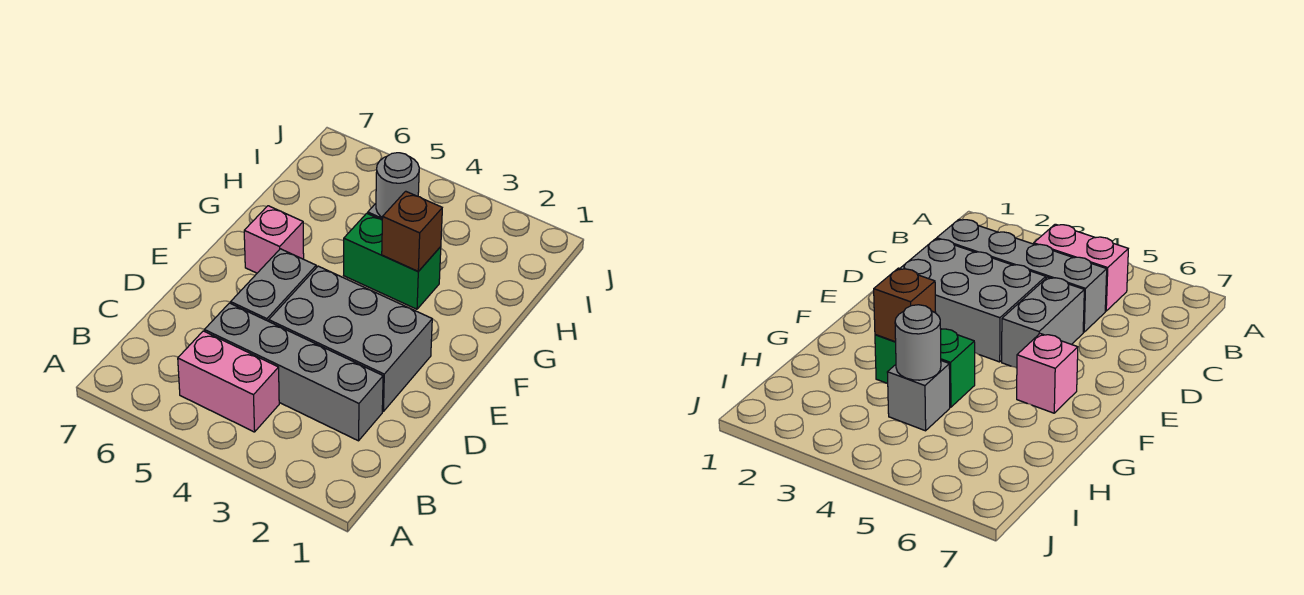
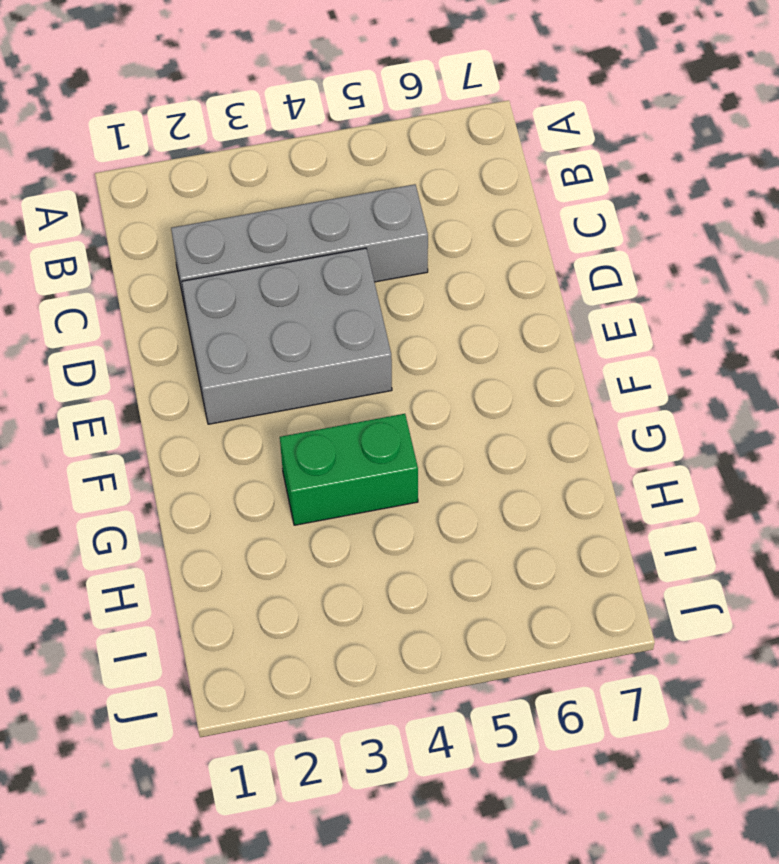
none -> pink 1x2 brick [178,331,279,432]
none -> grey 1x2 brick [231,249,316,321]

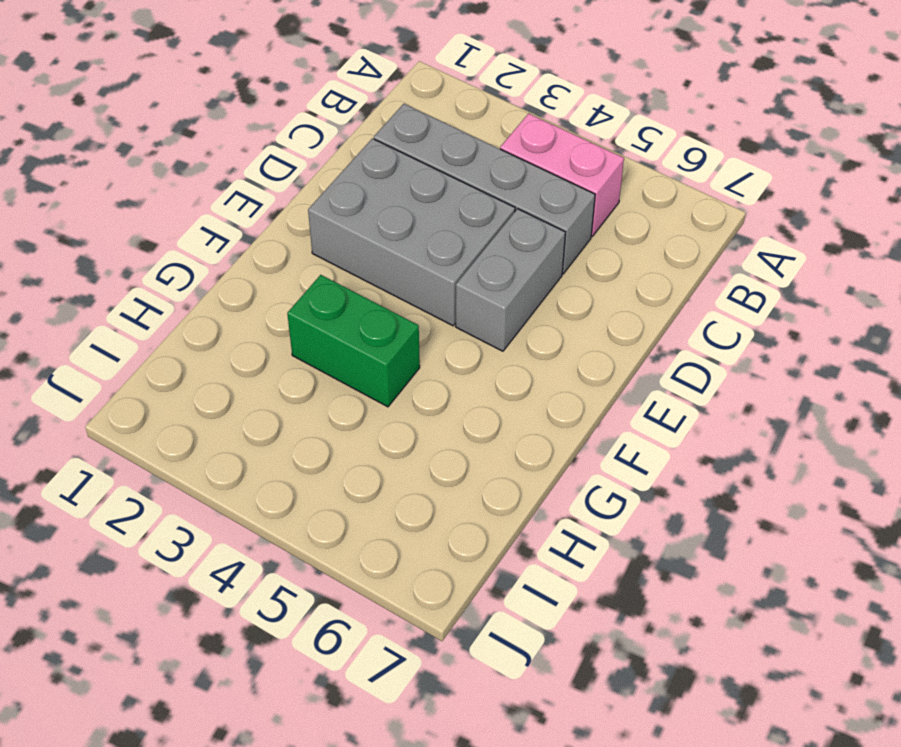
none -> pink 1x1 brick [244,206,304,273]
none -> grey 1x1 brick [887,361,950,431]

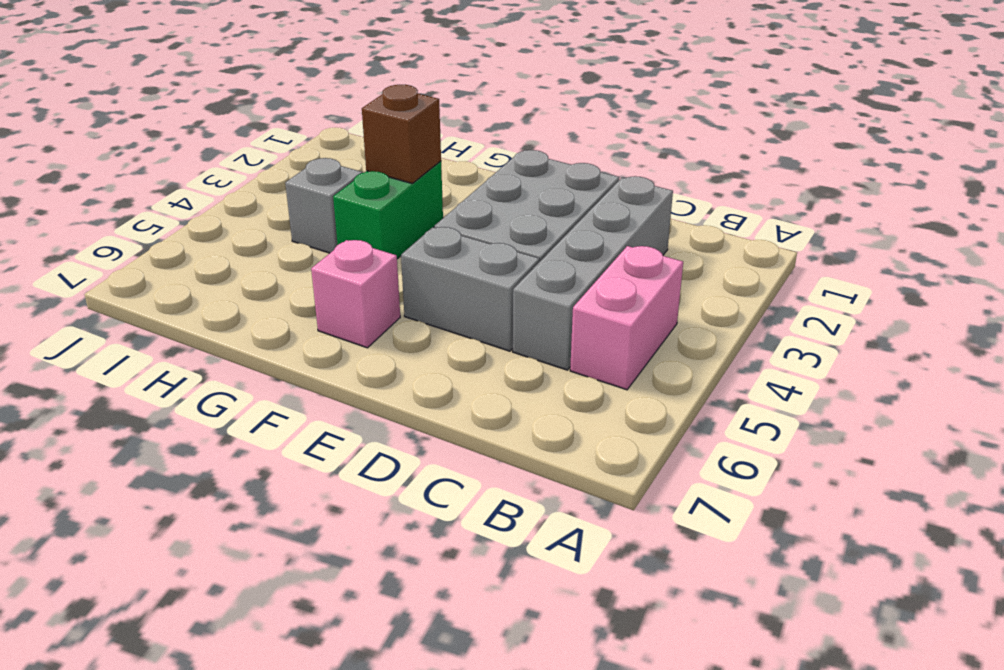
none -> grey 1x1 round brick [376,153,419,218]

